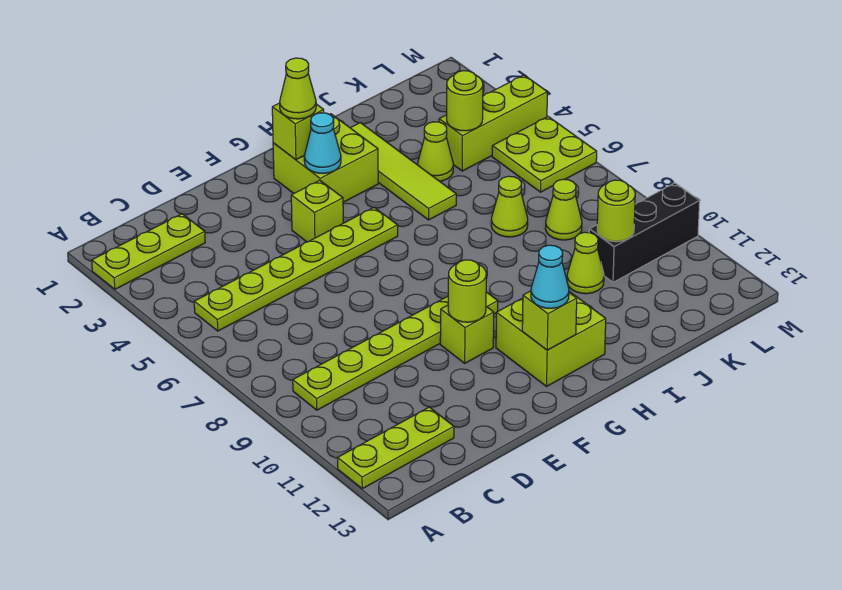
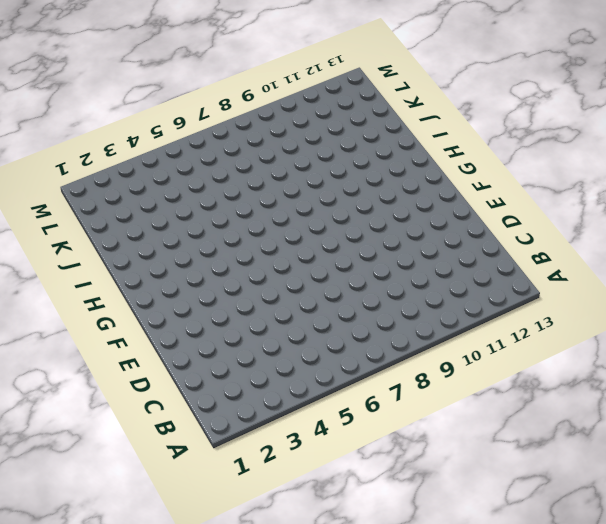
none -> lime 1x3 plate [92,214,205,289]
none -> lime 1x3 plate [338,407,454,489]
none -> lime 1x6 plate [194,207,398,331]

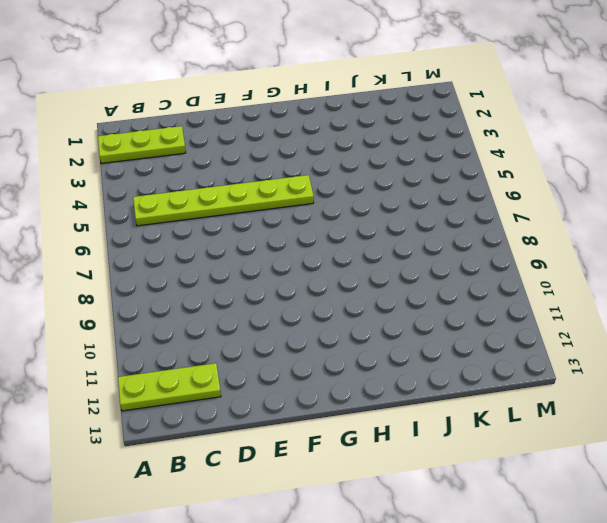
none -> lime 1x6 plate [293,292,498,410]
none -> lime 1x1 brick [291,180,343,242]
none -> lime 1x1 brick [440,305,494,363]

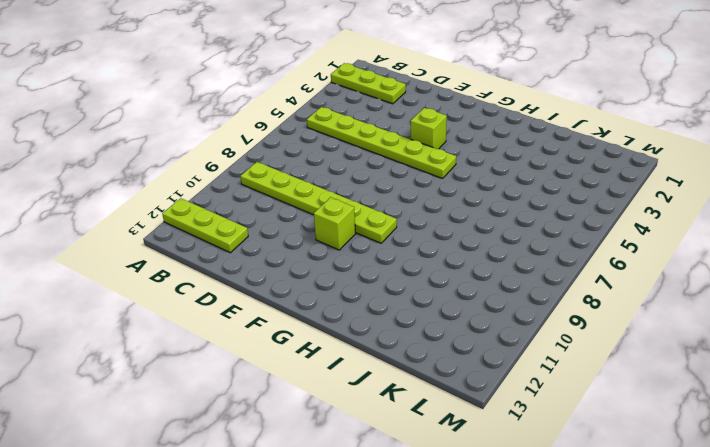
none -> lime 2x2 brick [273,114,378,202]
none -> lime 2x2 brick [496,291,606,386]
none -> lime 1x4 tile [351,123,456,220]

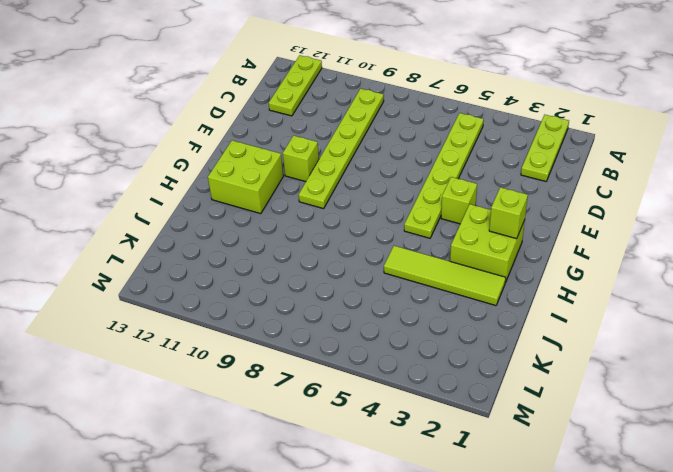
none -> lime 1x1 cone [418,122,453,181]
none -> lime 1x1 cone [491,176,528,237]
none -> lime 1x1 cone [567,232,604,294]

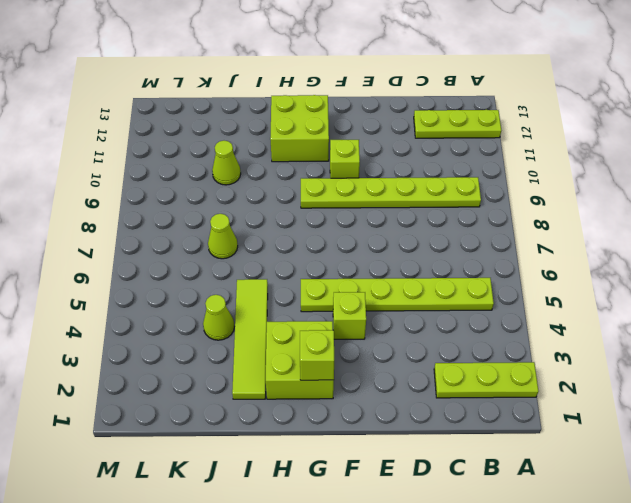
none -> lime 1x3 brick [439,75,547,171]
none -> lime 1x1 cone [545,179,582,240]
none -> black 1x3 brick [589,183,700,282]

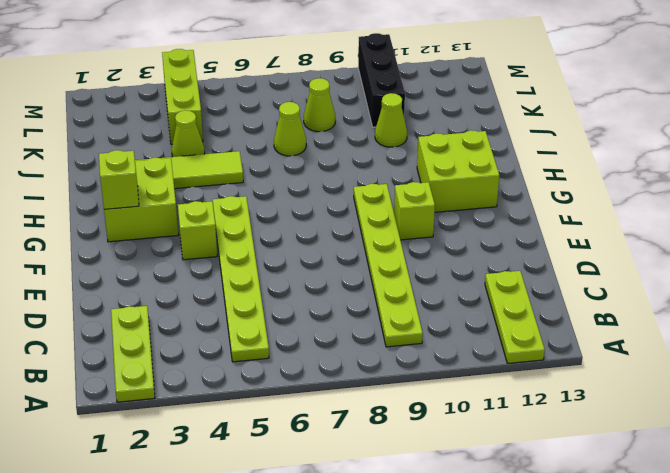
none -> lime 2x2 plate [492,117,597,192]
none -> lime 1x1 round brick [448,260,486,322]
none -> cyan 1x1 cone [304,113,341,174]

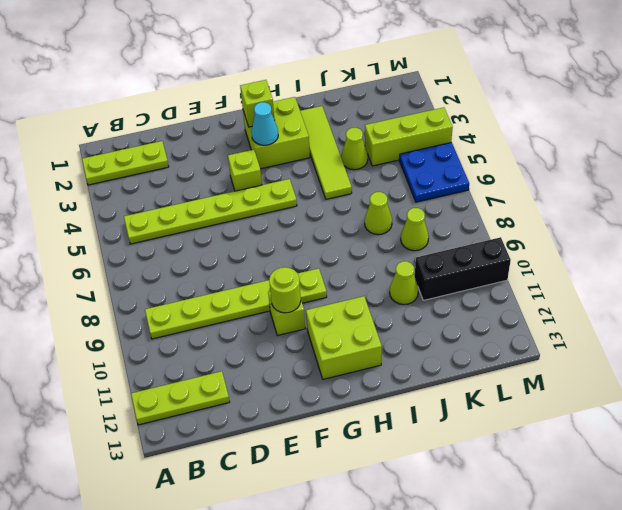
blue 2x2 plate [399,142,469,202] -> lime 2x2 plate [492,117,597,192]
none -> lime 1x1 brick [522,291,577,350]
none -> lime 1x1 round brick [447,71,483,131]
none -> lime 1x1 round brick [597,180,635,242]

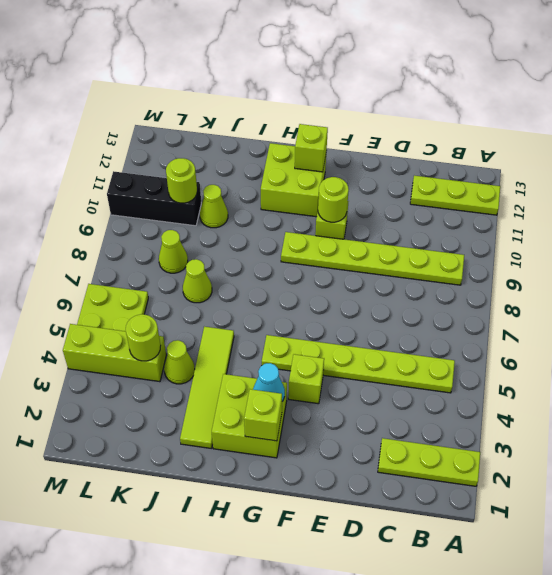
none -> lime 1x1 cone [280,58,316,119]
none -> cyan 1x1 cone [531,245,569,308]

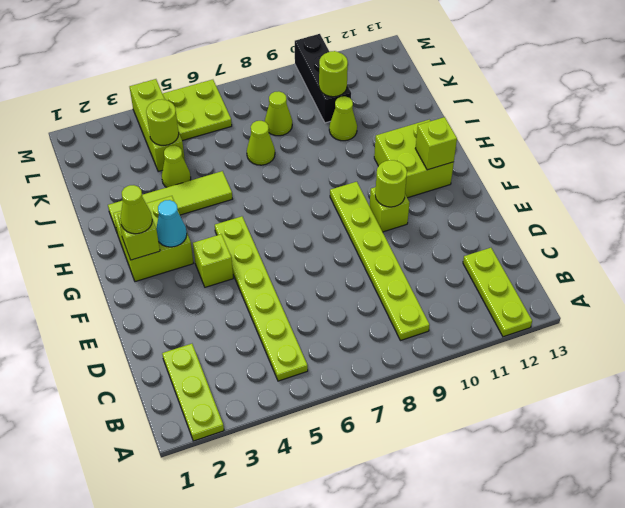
none -> cyan 1x1 cone [531,245,569,308]

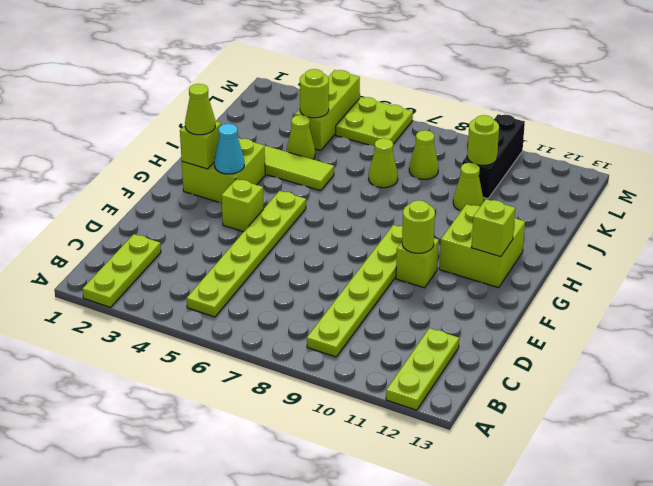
none -> cyan 1x1 cone [531,245,569,308]

